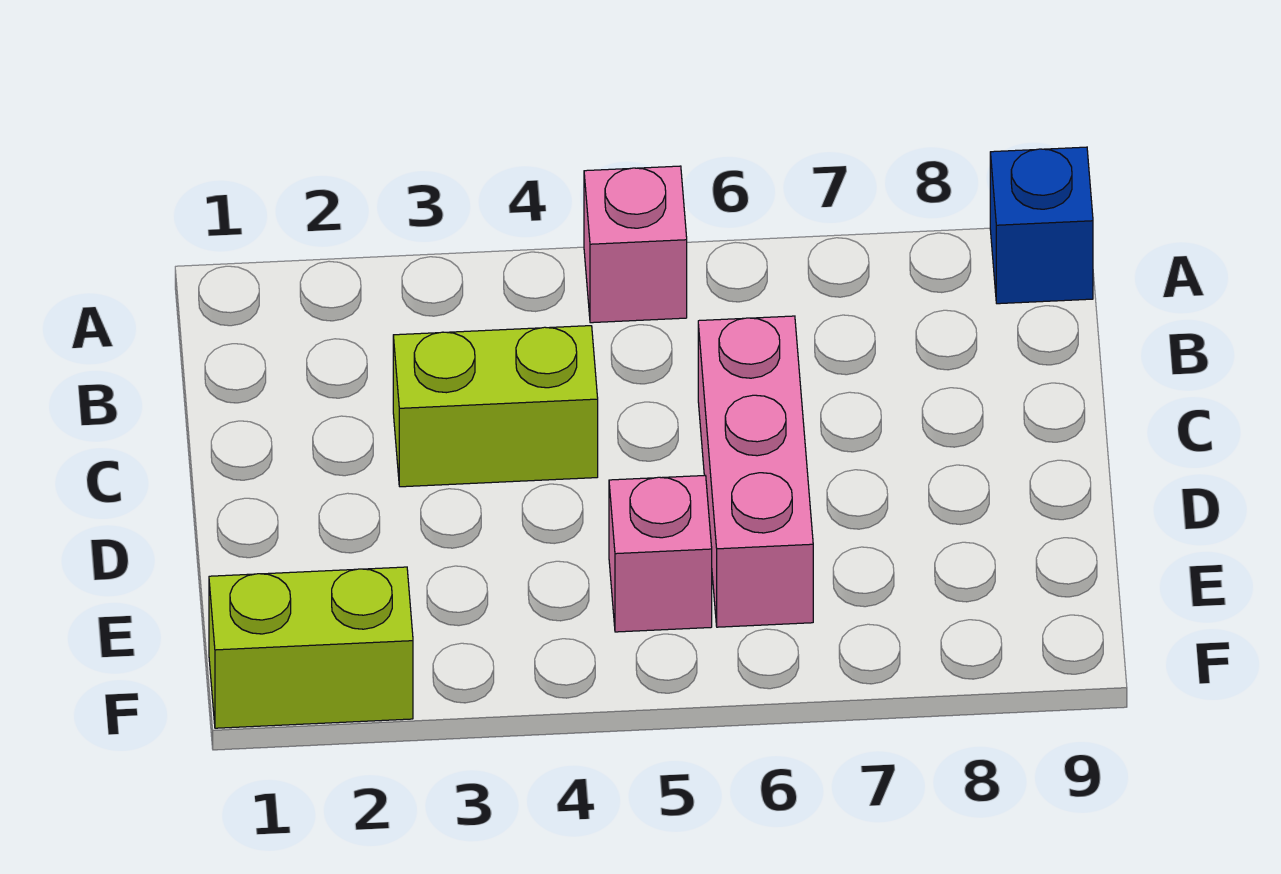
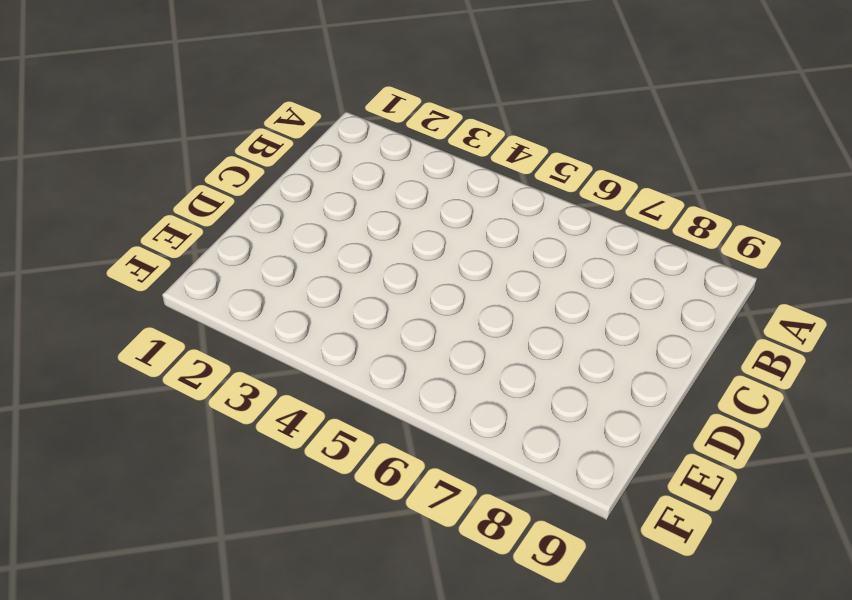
none -> pink 1x1 brick [584,166,687,323]
none -> blue 1x1 brick [990,147,1093,304]

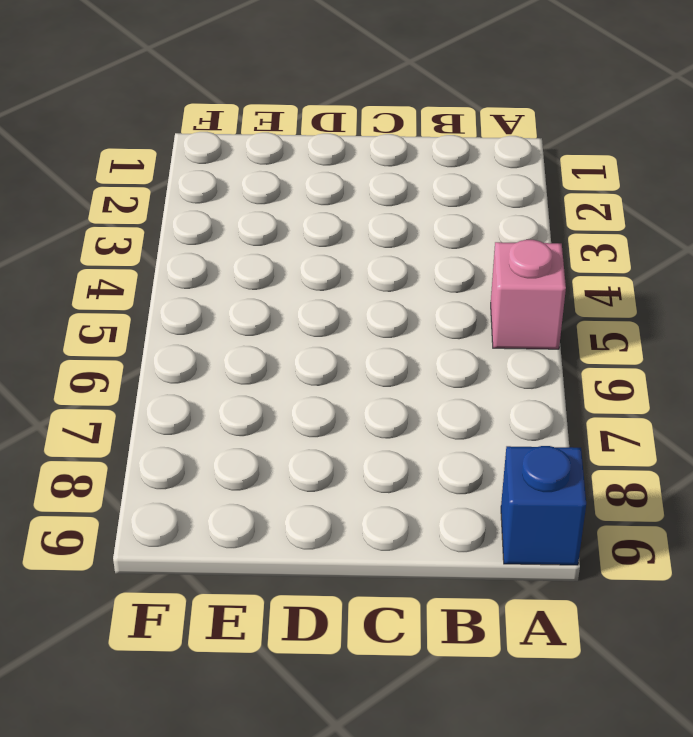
none -> lime 1x2 brick [393,326,598,487]
none -> pink 1x3 brick [698,316,813,627]

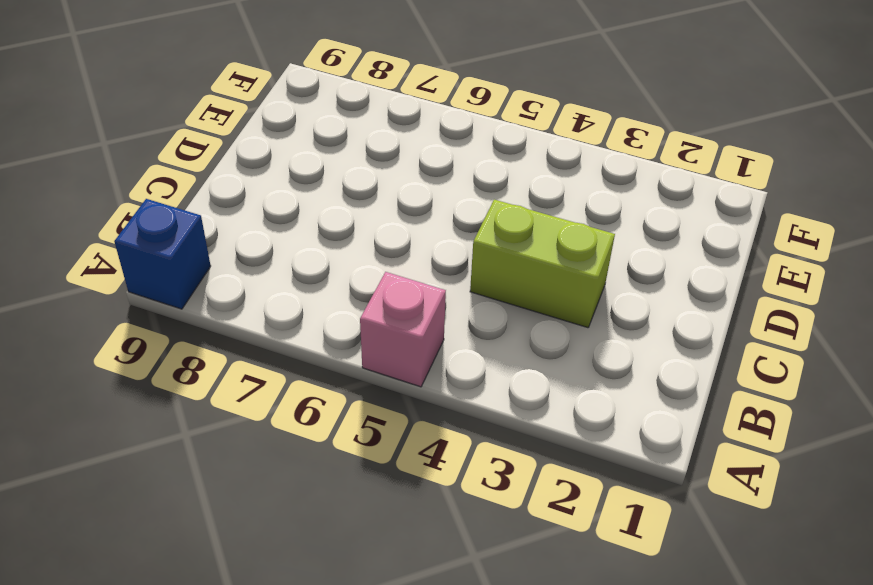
none -> pink 1x3 brick [698,316,813,627]
none -> pink 1x1 brick [609,475,712,632]

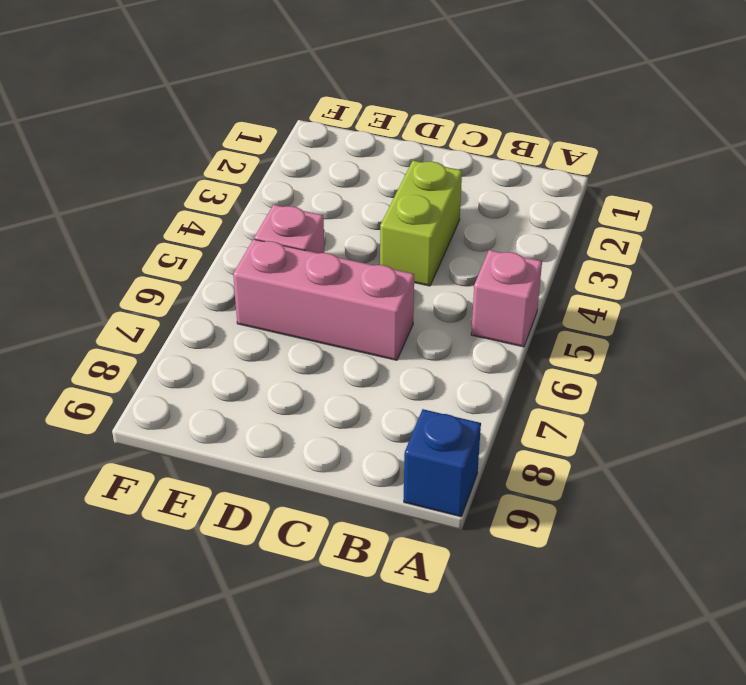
none -> lime 1x2 brick [209,567,413,728]

